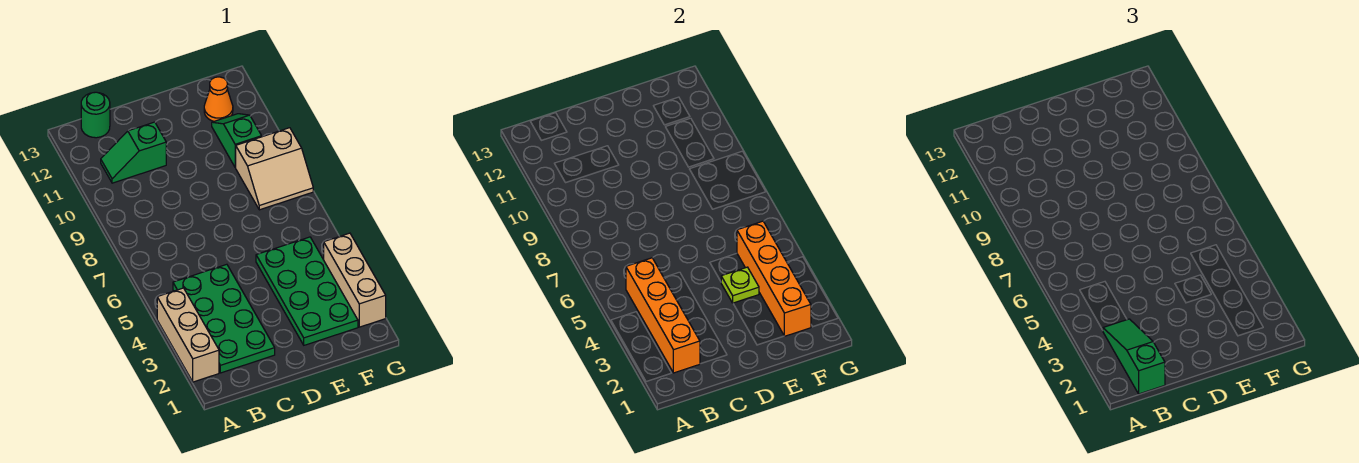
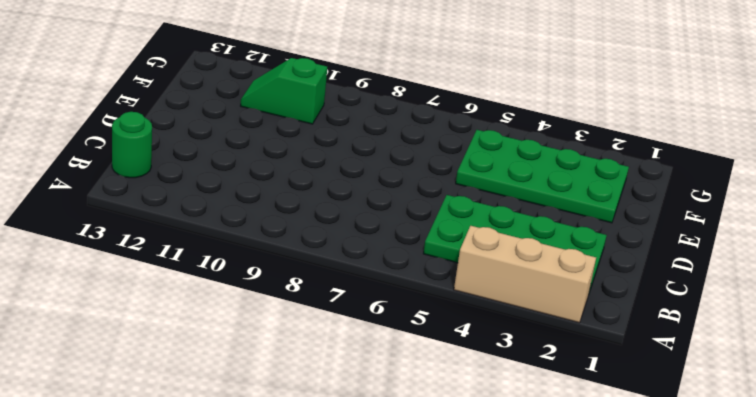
none -> green 1x2 slope [101,122,166,183]
none -> tan 2x2 slope [235,128,313,210]
none -> orange 1x1 cone [204,77,233,121]

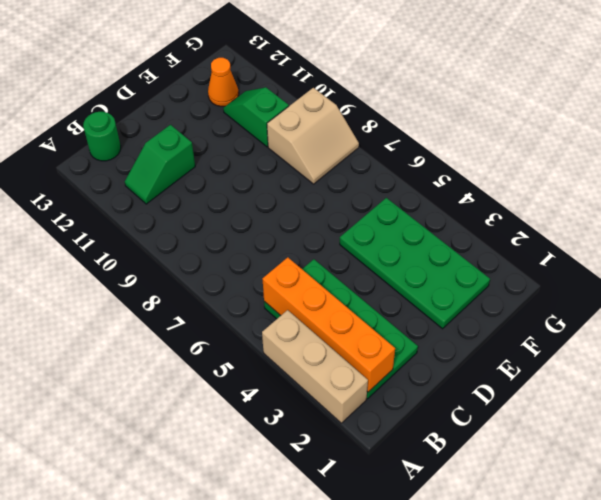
none -> tan 1x3 brick [324,233,386,327]
none -> lime 1x1 plate [721,267,759,303]
none -> orange 1x4 brick [737,221,811,336]

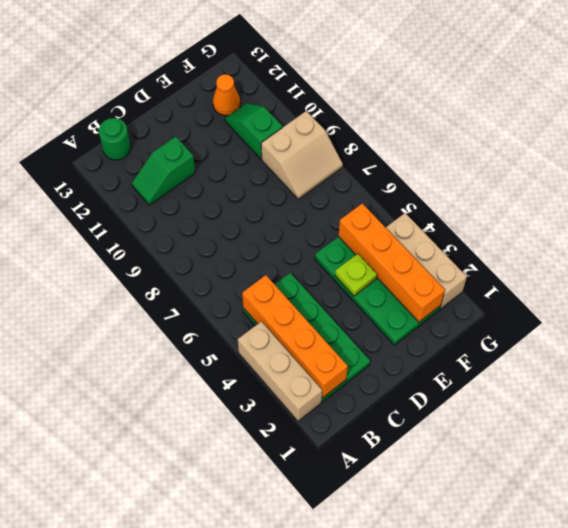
none -> green 1x3 slope [1103,319,1165,394]

